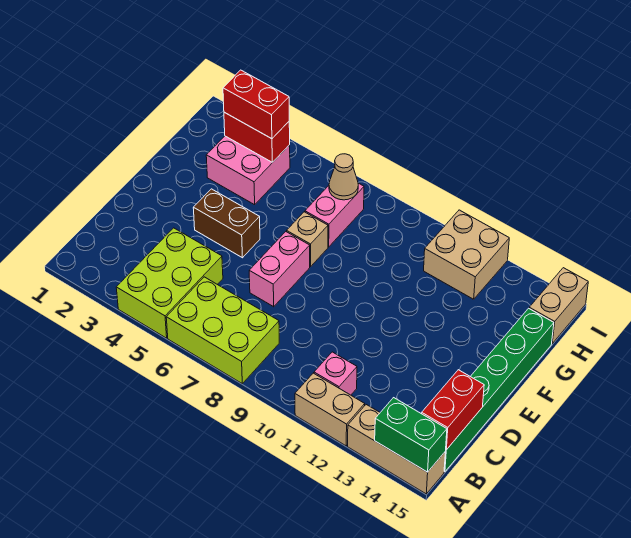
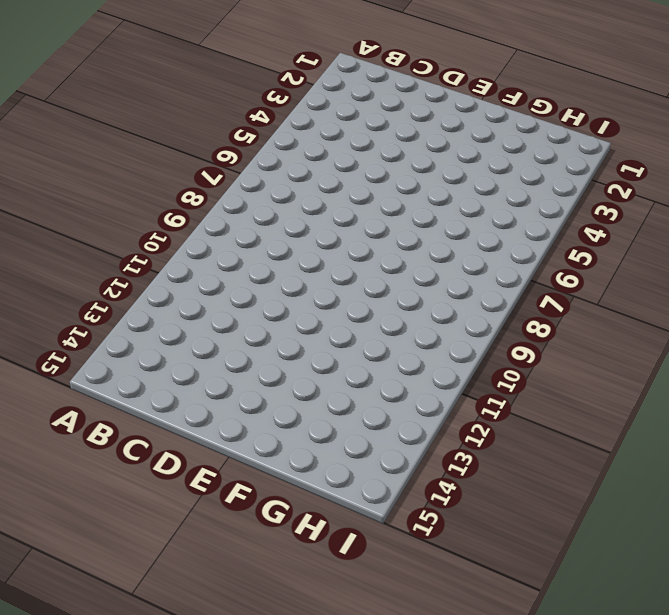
none -> lime 2x3 brick [116,228,223,338]
none -> lime 2x3 brick [166,277,279,383]
none -> tan 1x2 brick [295,373,365,446]

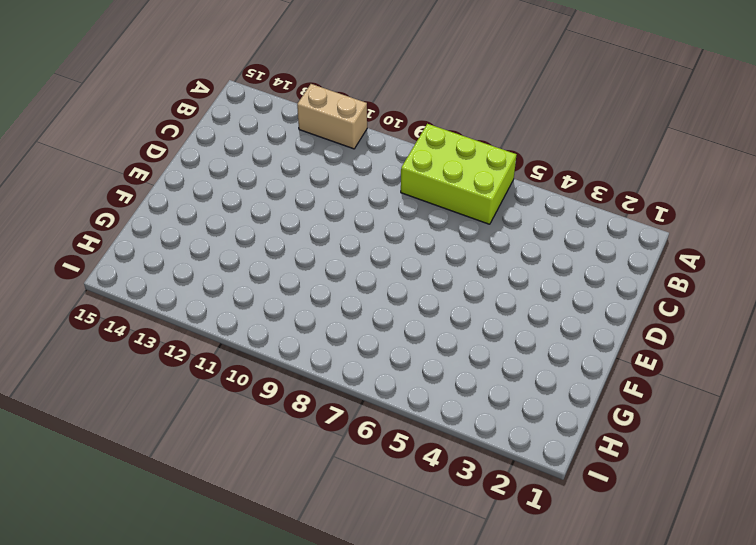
none -> lime 2x3 brick [116,228,223,338]
none -> tan 1x3 brick [348,405,445,494]
none -> pink 1x1 brick [314,352,357,395]

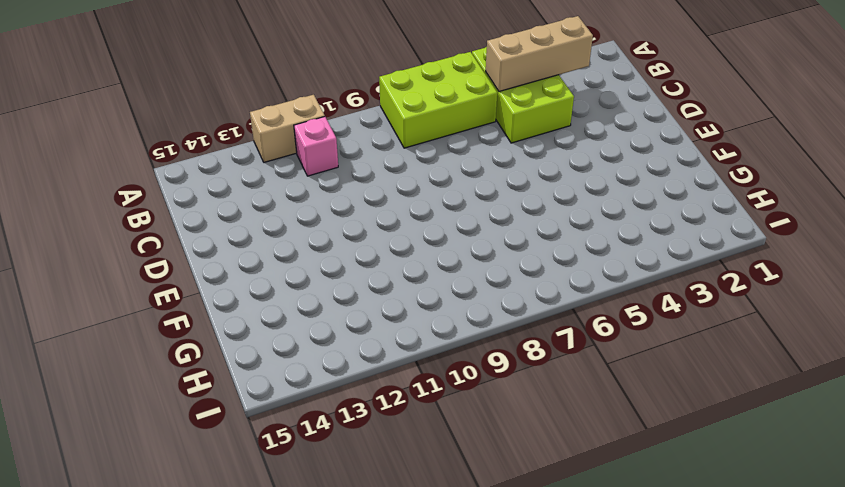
tan 1x3 brick [486,16,593,91] -> tan 1x3 brick moved to [348,405,445,494]
none -> green 1x6 brick [444,308,554,472]
none -> pink 1x2 brick [249,232,310,307]
none -> brown 1x2 brick [193,189,260,258]

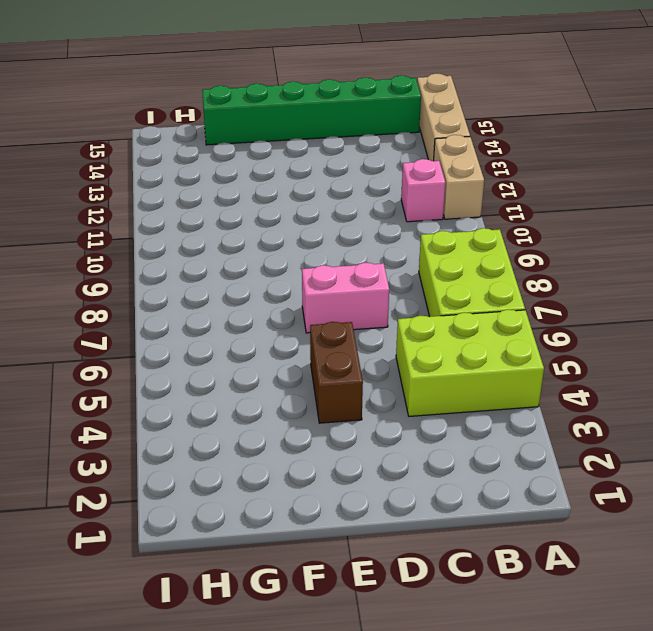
none -> tan 1x1 brick [287,212,328,267]
none -> pink 2x2 brick [206,136,290,205]
none -> pink 1x2 brick [305,183,364,247]

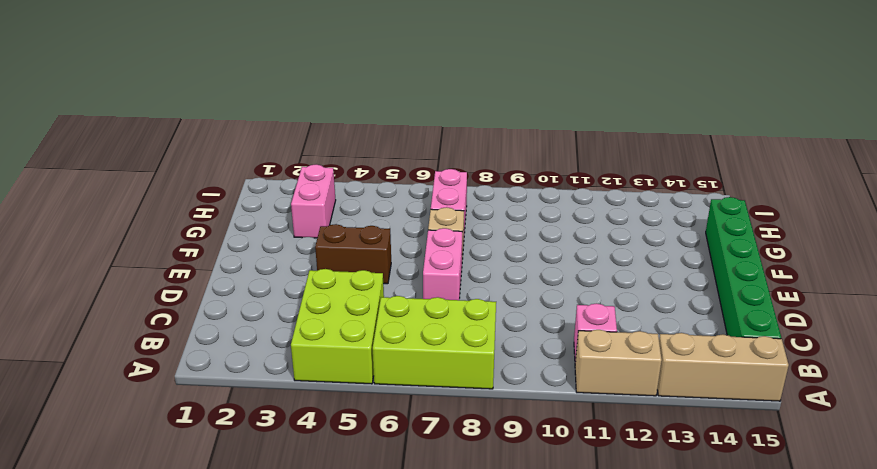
pink 1x2 brick [291,164,336,238] -> pink 2x2 brick [206,136,290,205]
none -> tan 2x2 brick [424,210,509,299]
none -> tan 1x2 brick [529,268,588,344]
none -> green 1x2 brick [375,398,447,472]

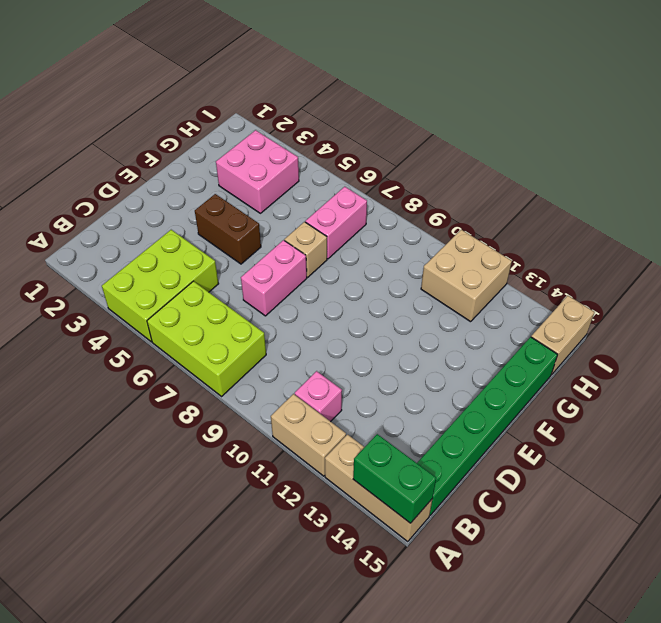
none -> red 1x2 brick [422,370,484,450]
none -> red 1x2 brick [224,112,290,162]
none -> tan 1x1 cone [329,154,358,200]

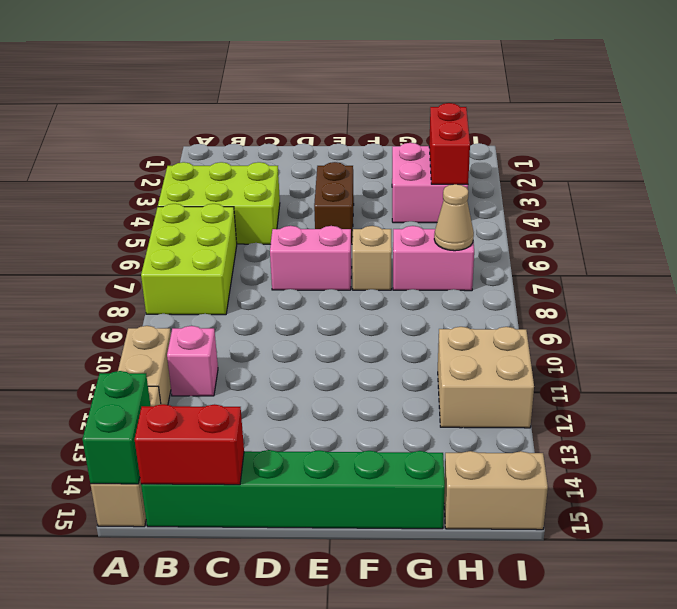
none -> red 1x2 brick [223,70,289,139]

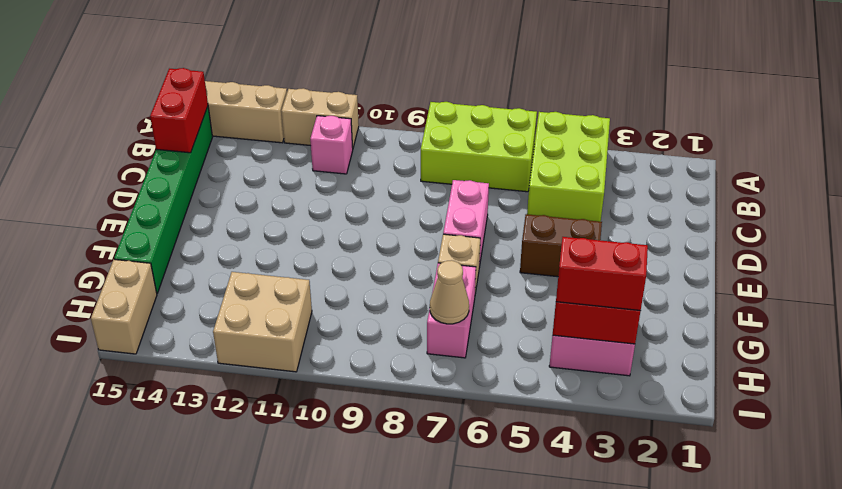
none -> green 1x2 brick [375,398,447,472]

